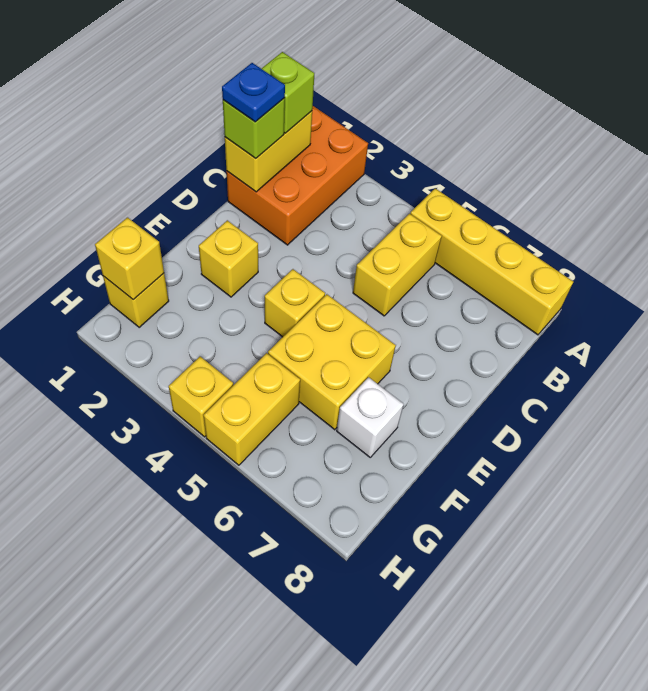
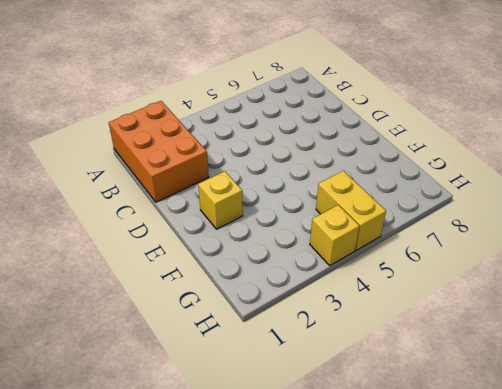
none -> yellow 1x4 brick [410,188,573,335]
none -> yellow 1x2 brick [353,214,442,316]
none -> yellow 1x1 brick [265,269,325,337]

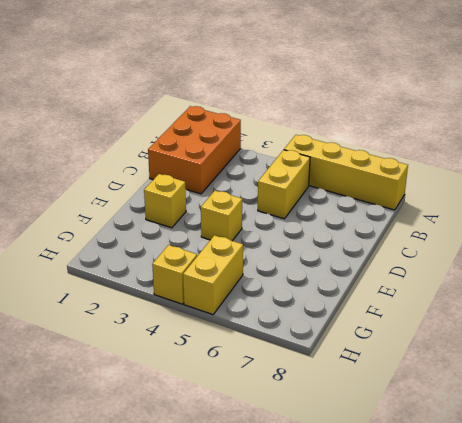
none -> yellow 2x2 brick [268,294,396,430]
none -> white 1x1 brick [337,377,404,457]
none -> yellow 1x1 brick [103,273,169,327]

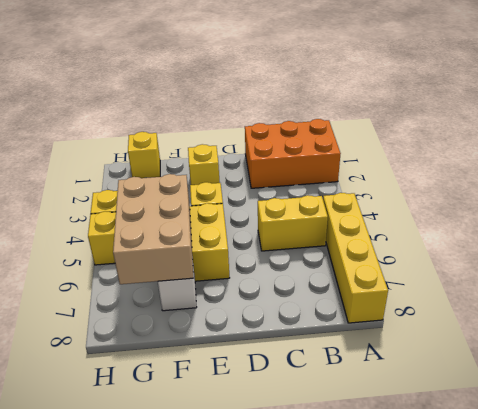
tan 2x3 brick [113,174,193,284] -> none
none -> yellow 1x2 brick [225,111,312,192]
none -> yellow 1x1 brick [95,218,164,300]
none -> lime 1x1 brick [261,52,314,133]

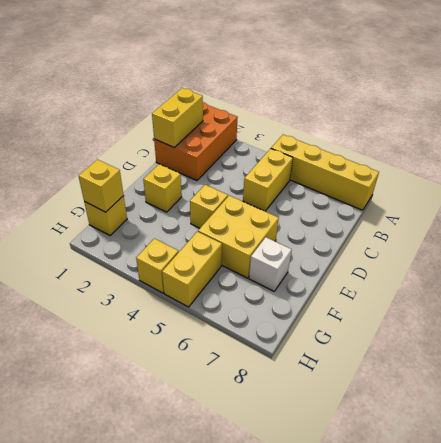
none -> lime 1x1 brick [261,52,314,133]
none -> lime 1x1 brick [223,98,285,158]
none -> blue 1x1 plate [222,63,285,122]

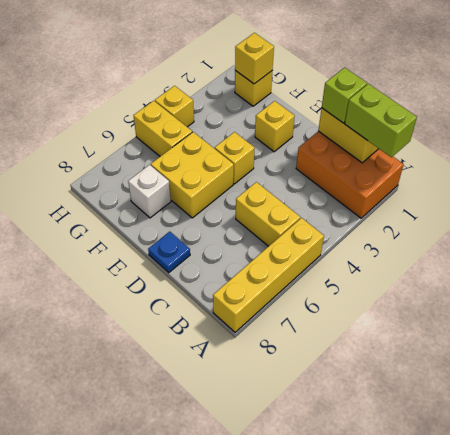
lime 1x2 brick [345,84,417,157] -> lime 1x1 brick [261,52,314,133]
blue 1x1 plate [148,231,190,273] -> blue 1x1 plate moved to [222,63,285,122]

